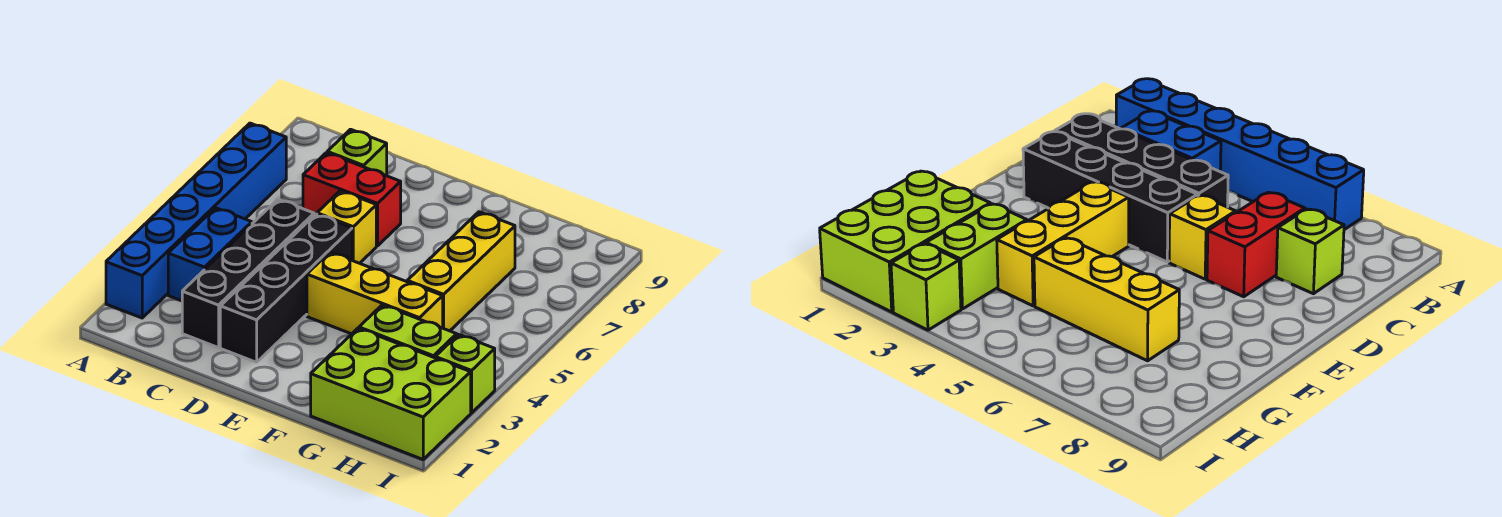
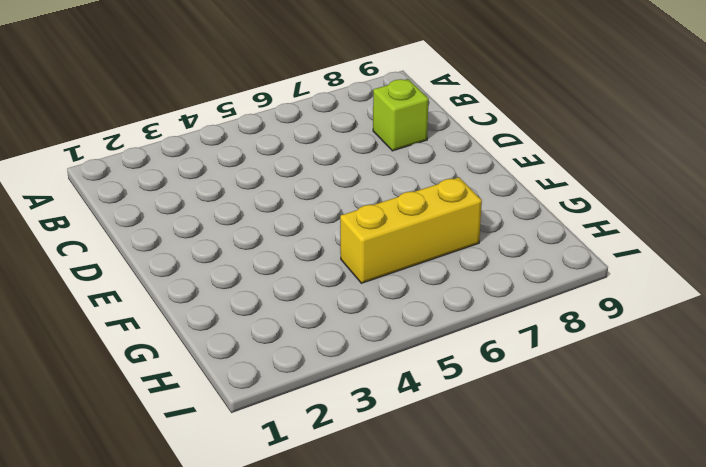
none -> blue 1x6 brick [106,123,286,318]
none -> blue 1x2 brick [168,208,252,301]
none -> black 1x4 brick [182,199,314,348]

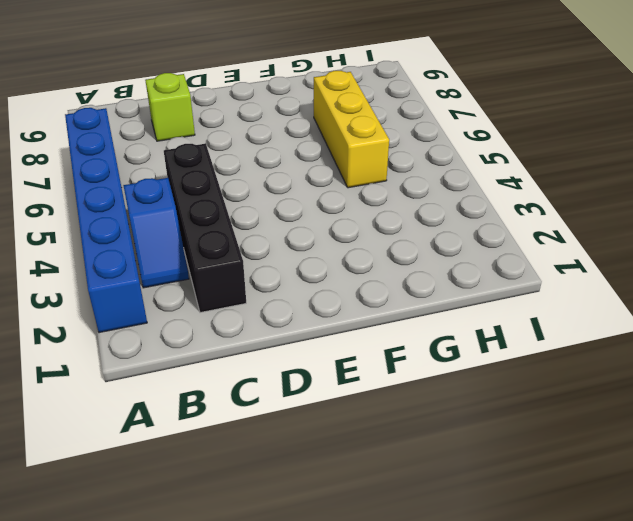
blue 1x2 slope [123,178,189,288] -> blue 1x2 brick [168,208,252,301]
none -> red 1x2 brick [303,153,401,246]
none -> black 1x4 brick [220,214,352,362]
none -> yellow 1x1 brick [317,191,376,263]

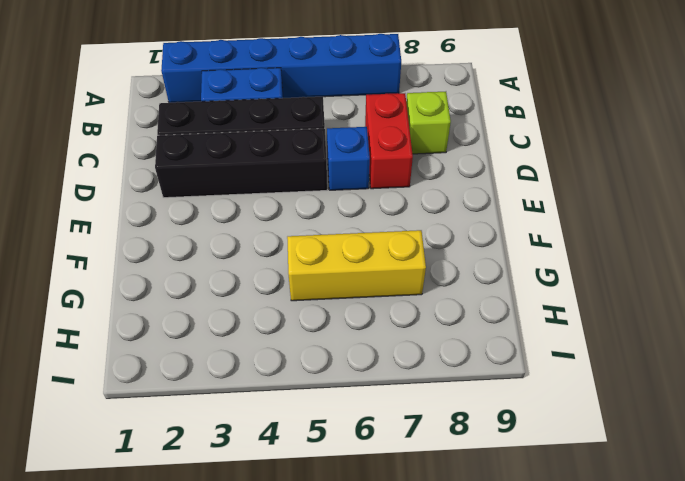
blue 1x1 brick [327,127,370,190] -> yellow 1x1 brick [317,191,376,263]
none -> yellow 1x3 brick [307,252,443,334]
none -> lime 2x3 brick [311,328,471,459]
none -> lime 1x2 brick [359,305,457,358]

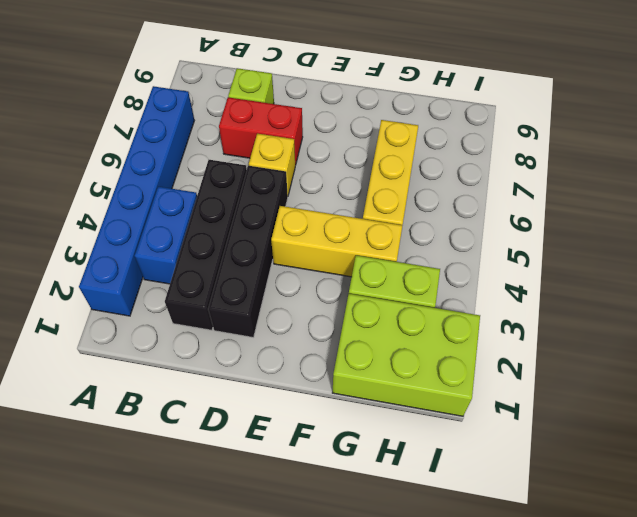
none -> lime 1x1 brick [435,335,495,413]

